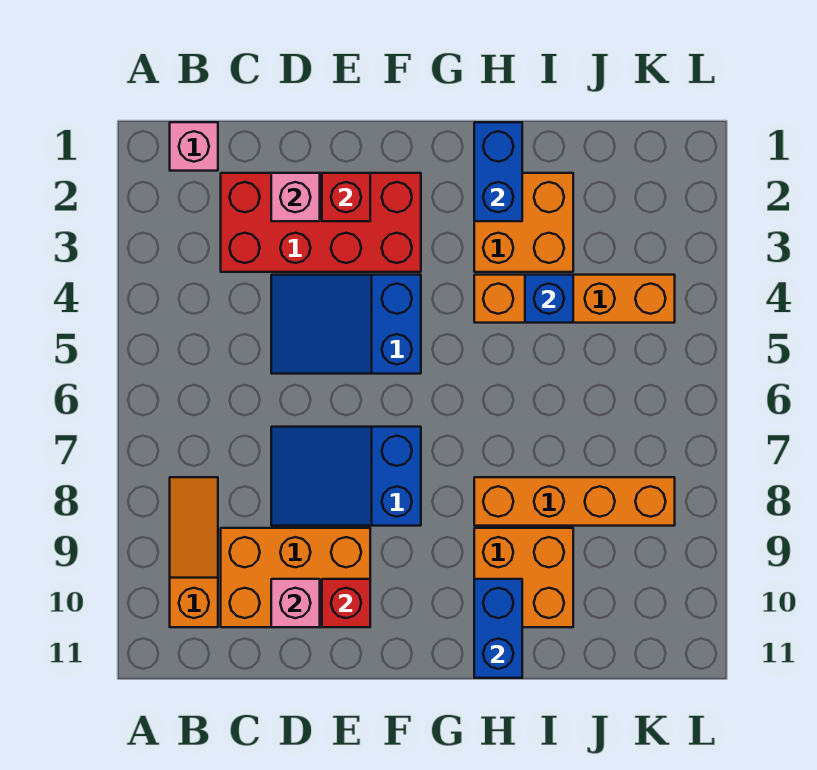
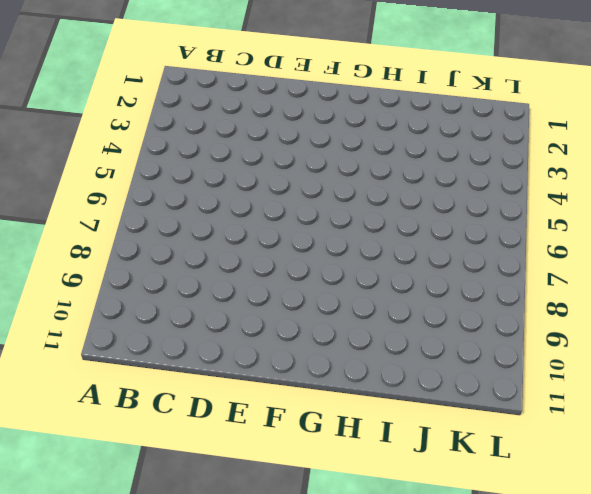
none -> pink 1x1 brick [170,122,218,171]
none -> orange 1x3 slope [170,477,218,627]
none -> red 2x4 brick [221,173,421,272]

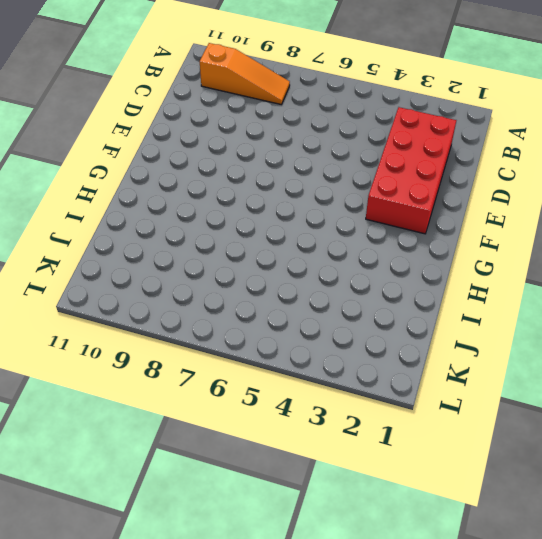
none -> pink 1x1 brick [170,122,218,171]
none -> orange 2x3 brick [221,528,370,627]
none -> blue 2x3 slope [271,275,421,374]

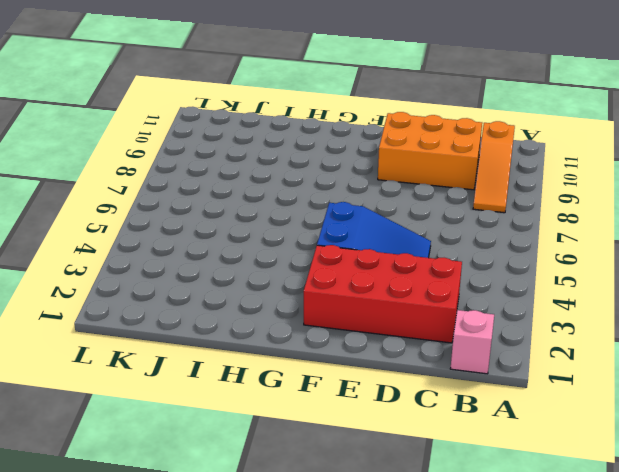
none -> blue 2x3 slope [271,427,421,526]
none -> orange 2x2 brick [474,173,573,272]
none -> orange 1x4 brick [474,275,675,323]

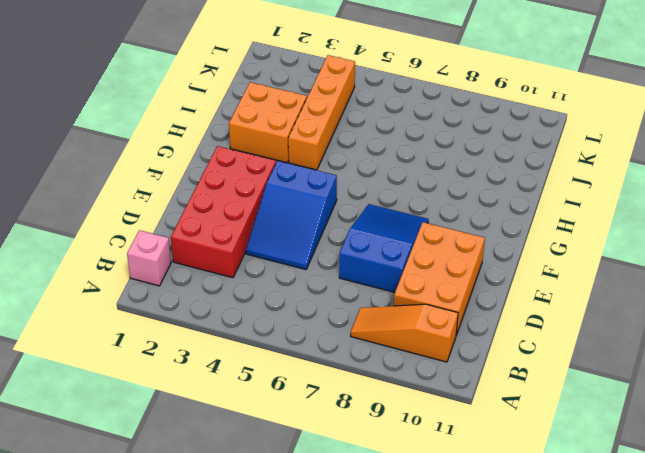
blue 2x3 slope [339,204,429,292] -> blue 2x3 slope turned to [271,427,421,526]
none -> orange 1x4 brick [474,477,675,526]
none -> orange 2x2 brick [474,528,573,627]
none -> pink 1x1 brick [271,173,320,221]

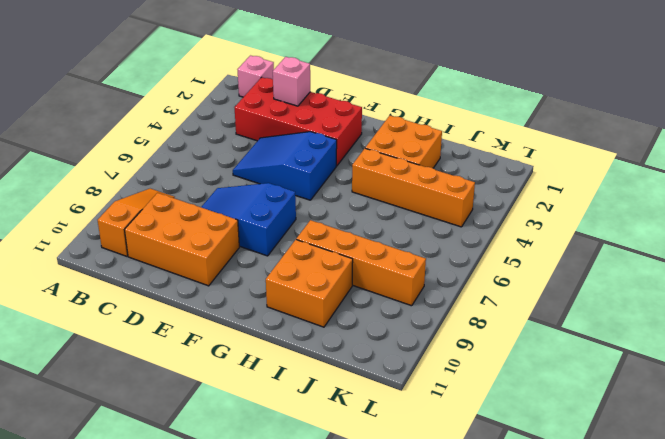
none -> pink 1x1 brick [271,579,320,627]
none -> red 1x1 brick [322,173,370,221]
none -> red 1x1 brick [322,579,370,627]

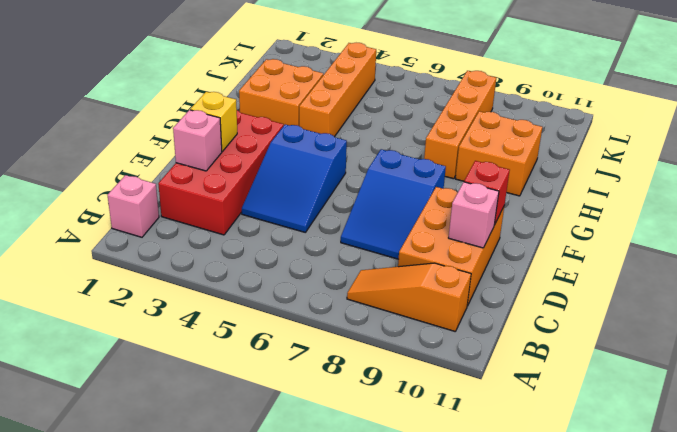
yellow 1x1 brick [190,92,237,151] -> red 1x1 brick [322,173,370,221]
none -> blue 1x2 brick [474,122,522,221]
none -> blue 1x2 brick [474,579,522,678]
none -> blue 1x1 brick [525,275,573,323]

